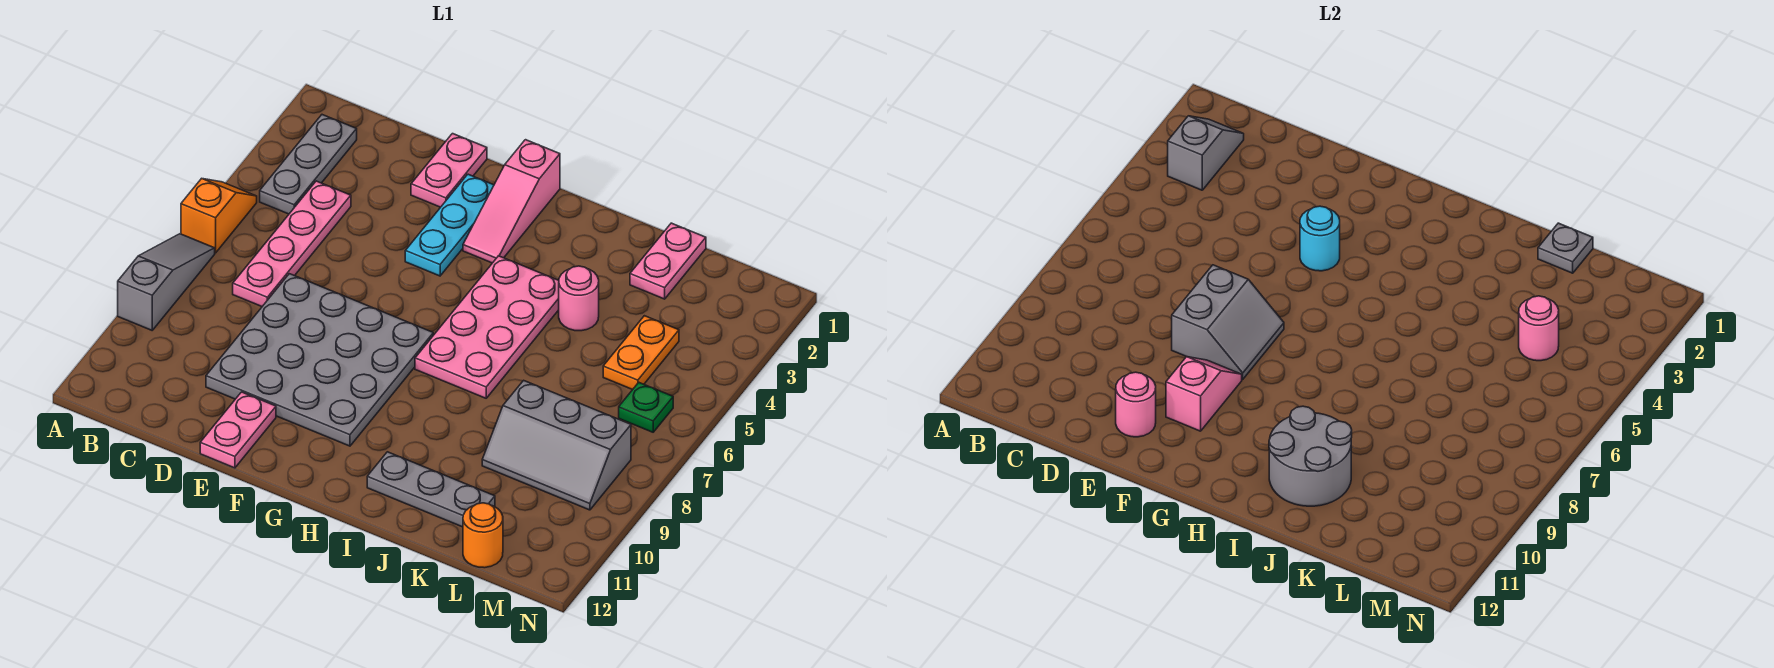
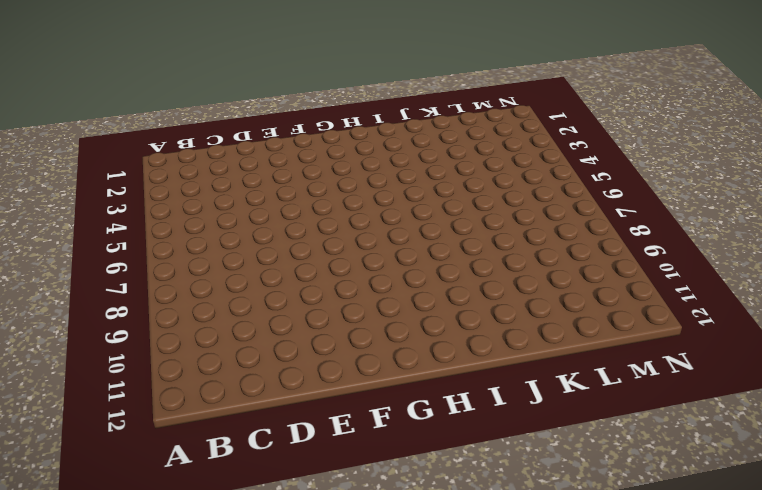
none -> orange 1x2 slope [181,178,257,253]
none -> grey 1x3 slope [118,234,215,330]
none -> grey 1x3 plate [260,115,357,214]

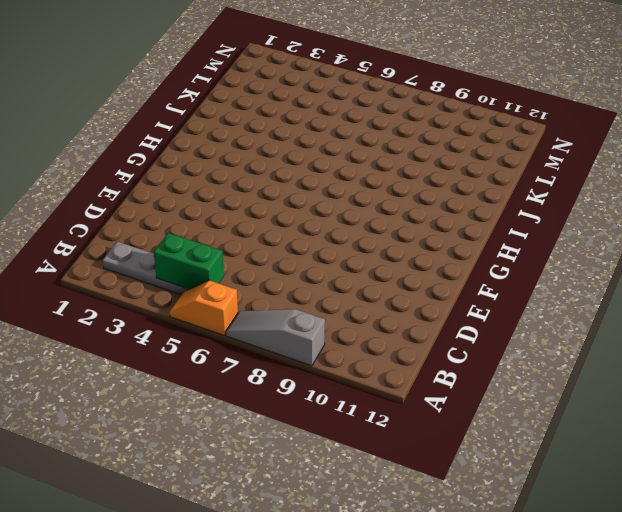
green 1x2 brick [154,233,224,289] -> none
none -> pink 1x4 plate [233,181,351,306]
none -> grey 4x4 plate [206,274,433,446]
none -> pink 1x2 plate [411,134,487,207]

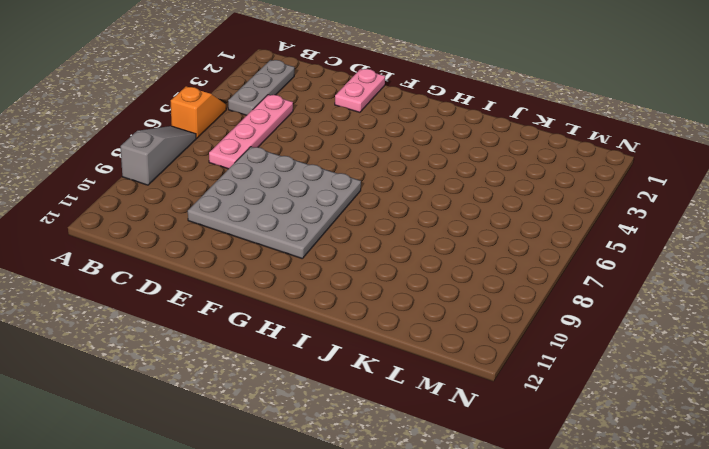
none -> pink 1x2 plate [200,392,276,468]
none -> cyan 1x3 plate [405,174,494,276]
none -> pink 1x3 slope [463,140,560,263]

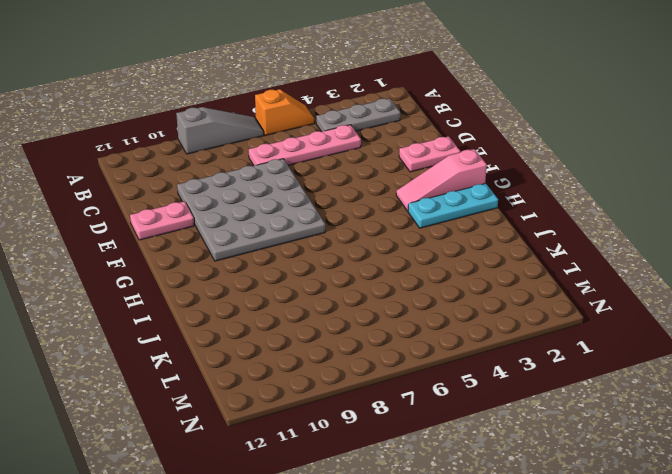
cyan 1x3 plate [408,183,498,228] -> cyan 1x3 plate moved to [405,174,494,276]
none -> pink 2x4 plate [415,256,559,398]
none -> grey 1x3 plate [367,452,495,527]
none -> pink 1x1 round brick [559,266,599,331]

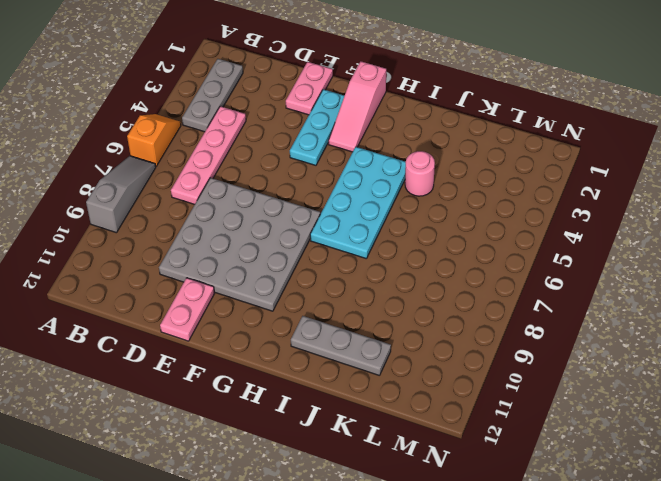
cyan 2x4 plate [310,147,406,259] -> pink 2x4 plate [415,256,559,398]
none -> pink 1x2 plate [630,223,706,299]
none -> grey 2x3 slope [482,380,631,510]
none -> orange 1x2 plate [603,316,679,390]

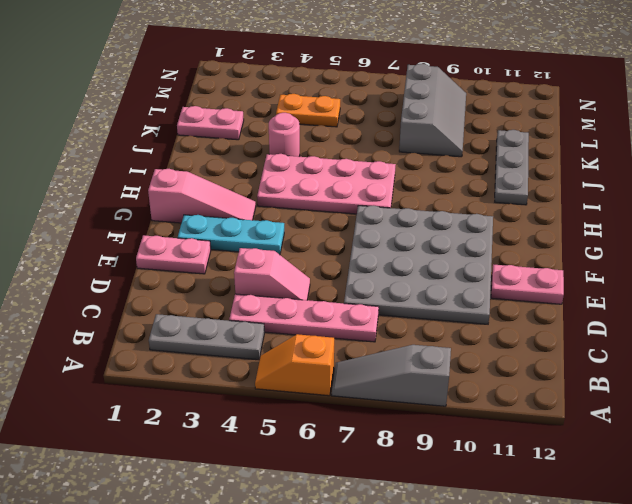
pink 1x2 slope [234,248,310,300] -> pink 1x2 slope turned to [1166,357,1242,431]
none -> orange 1x1 round brick [463,503,503,568]
none -> green 1x1 plate [619,382,673,432]
none -> grey 1x2 slope [1168,116,1244,190]

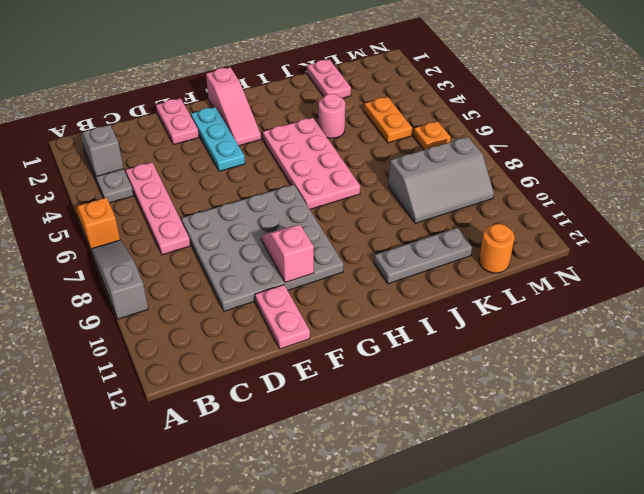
orange 1x1 plate [413,121,451,150] -> green 1x1 plate [619,382,673,432]
none -> grey 2x2 slope [1172,265,1284,379]
none -> pink 1x1 round brick [1116,372,1156,437]
none -> cyan 1x1 round brick [1300,206,1340,271]

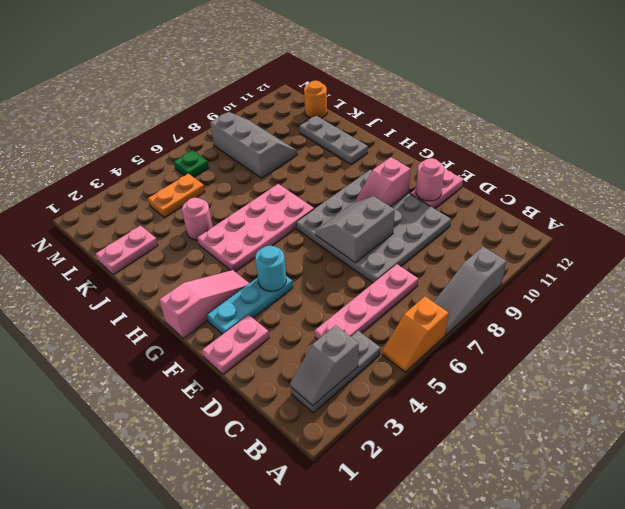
none -> grey 2x2 round brick [1269,406,1352,506]
none -> grey 1x1 plate [1538,223,1593,273]
none -> pink 1x1 round brick [1519,296,1559,361]

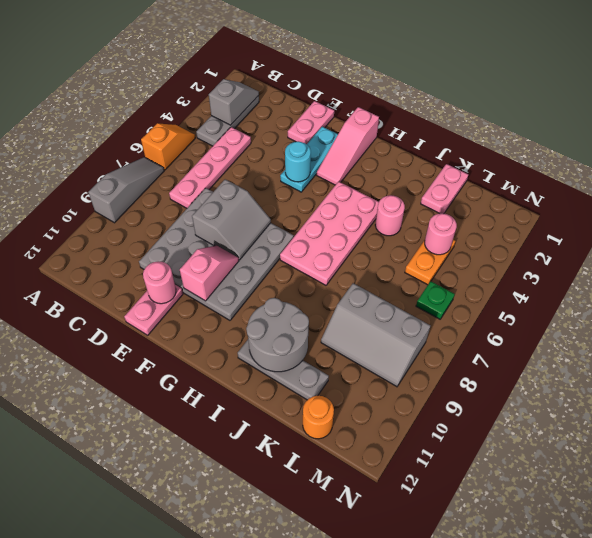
none -> grey 1x1 plate [1538,223,1593,273]

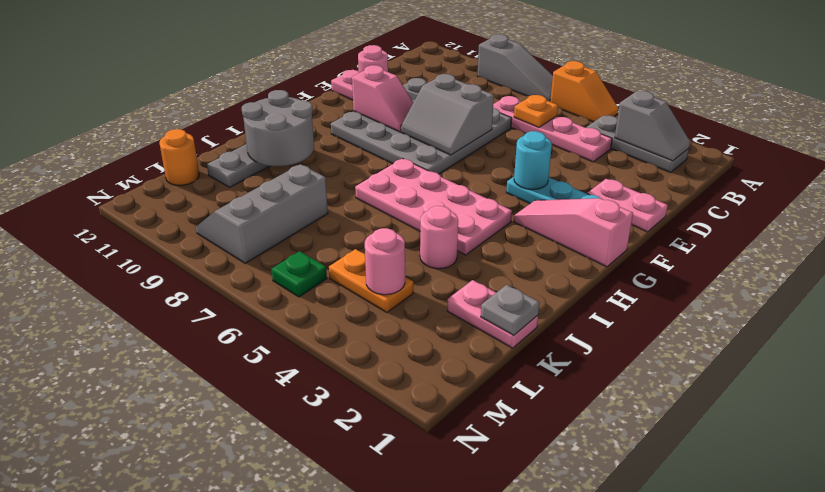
orange 1x1 plate [514,95,558,128] -> none

